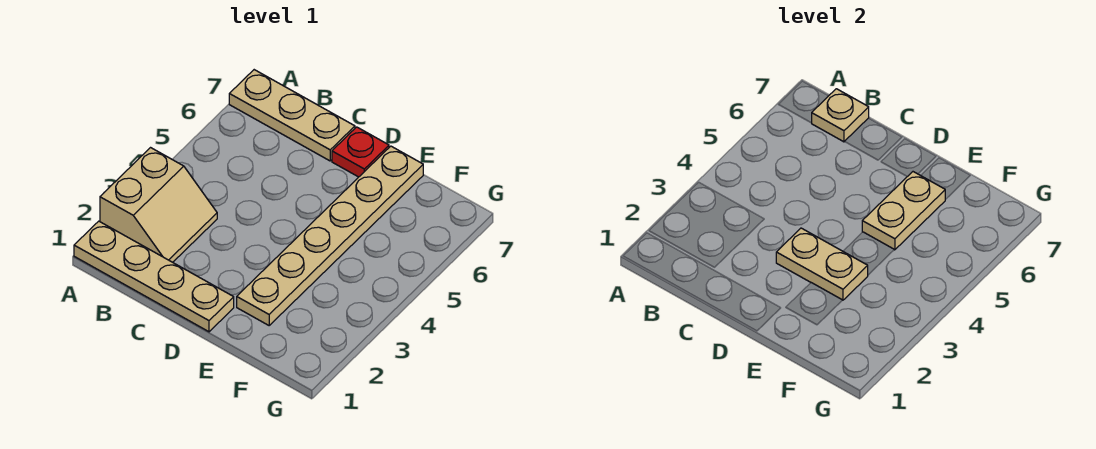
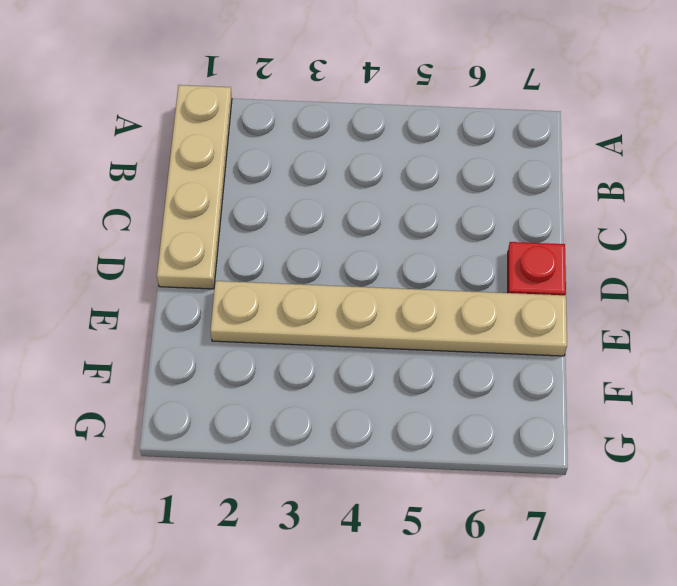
none -> tan 2x2 slope [100,148,217,262]
none -> tan 1x3 plate [229,70,355,161]

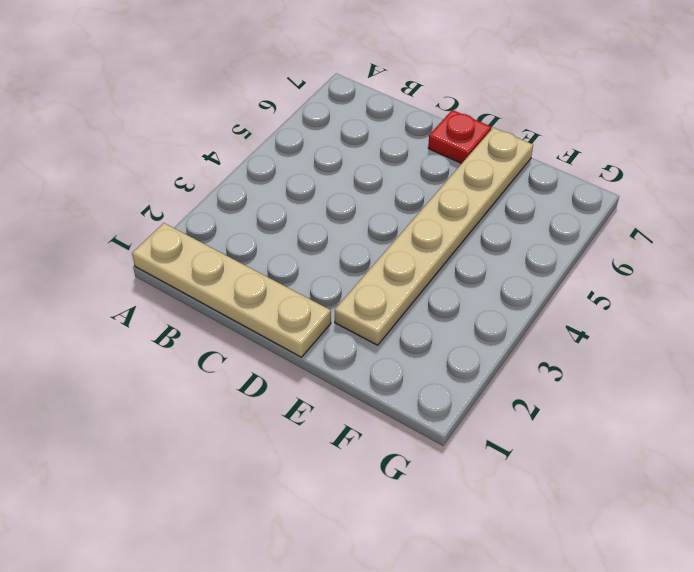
none -> tan 2x2 slope [100,148,217,262]
none -> tan 1x3 plate [229,70,355,161]

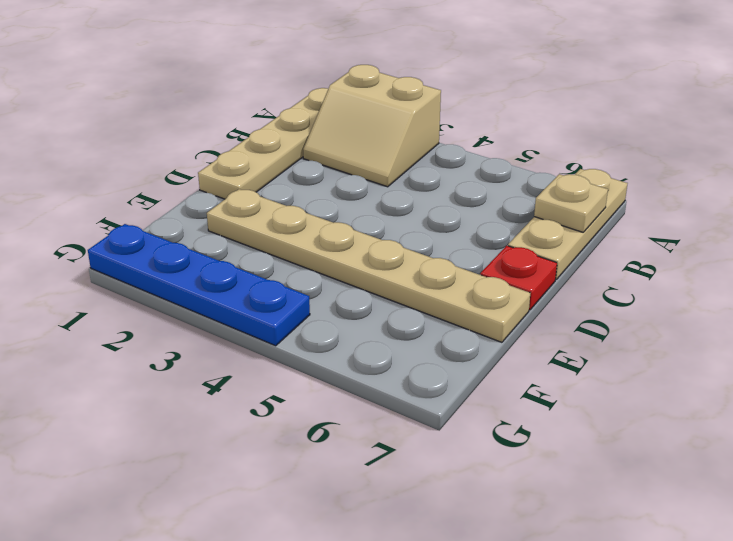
blue 1x4 plate [88,224,310,346] -> none
none -> tan 1x2 plate [776,228,868,300]
none -> tan 1x2 plate [862,172,945,250]

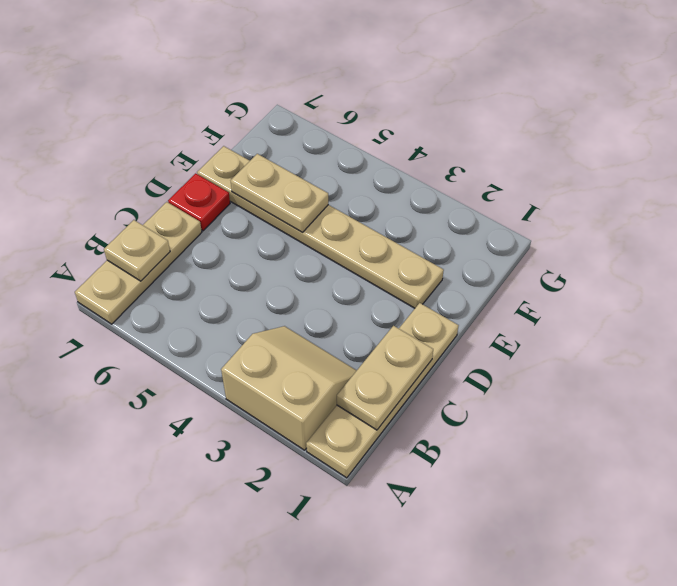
tan 1x2 plate [337,326,433,430] -> tan 1x2 plate moved to [776,228,868,300]

